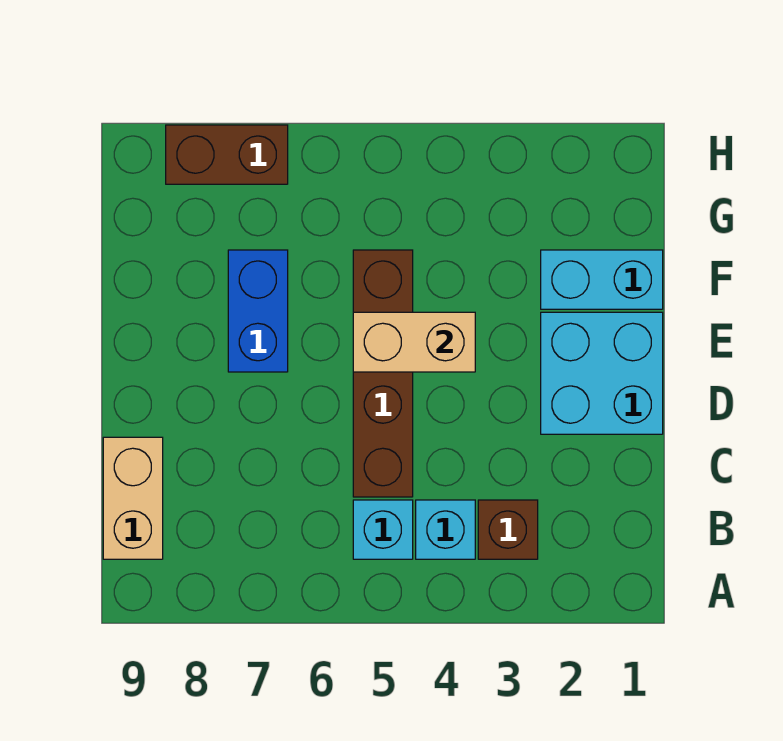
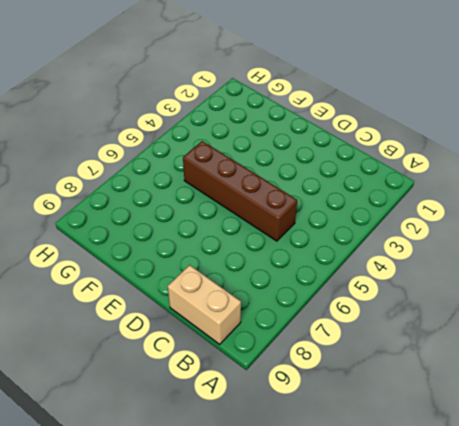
none -> brown 1x1 brick [478,500,538,559]
none -> cyan 1x1 brick [416,500,475,559]

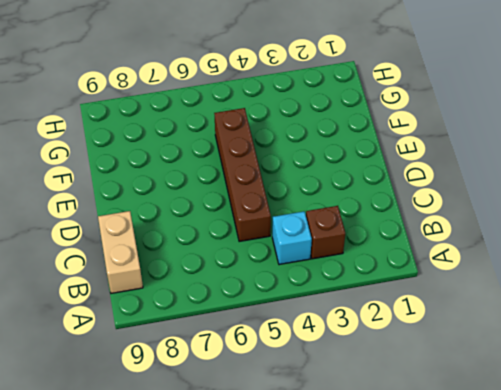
none -> cyan 1x1 brick [353,500,413,559]
none -> cyan 2x2 brick [541,312,663,434]

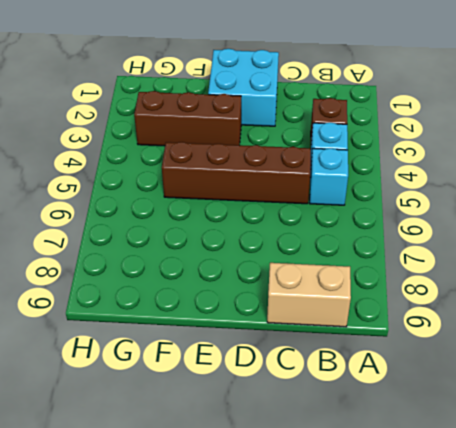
brown 1x3 brick [134,91,241,146] -> none
none -> blue 1x2 brick [228,250,288,372]
none -> cyan 1x2 brick [541,250,663,309]

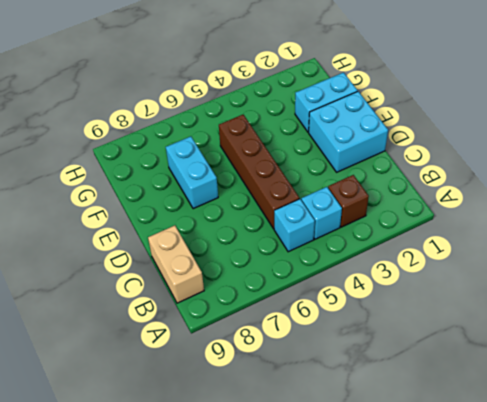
cyan 1x2 brick [166,136,218,209] -> blue 1x2 brick [228,250,288,372]
none -> brown 1x2 brick [166,125,288,184]
none -> tan 1x2 brick [353,312,475,372]

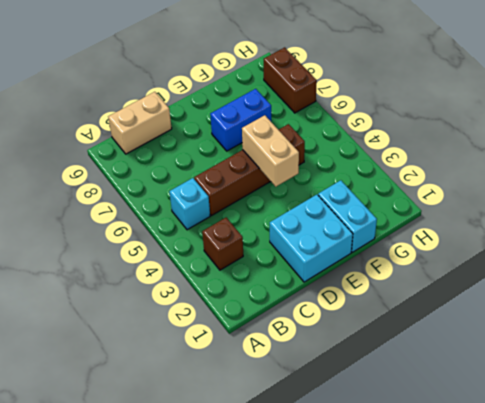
none -> cyan 1x1 brick [416,500,475,559]

